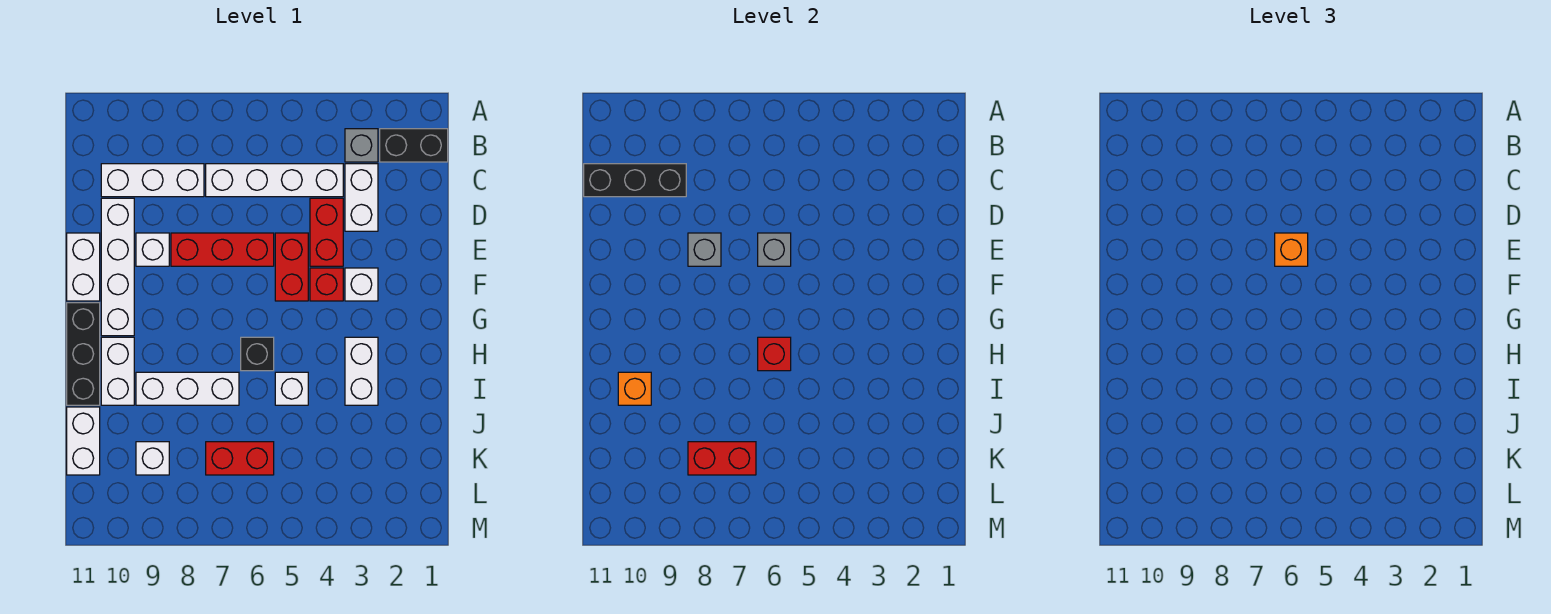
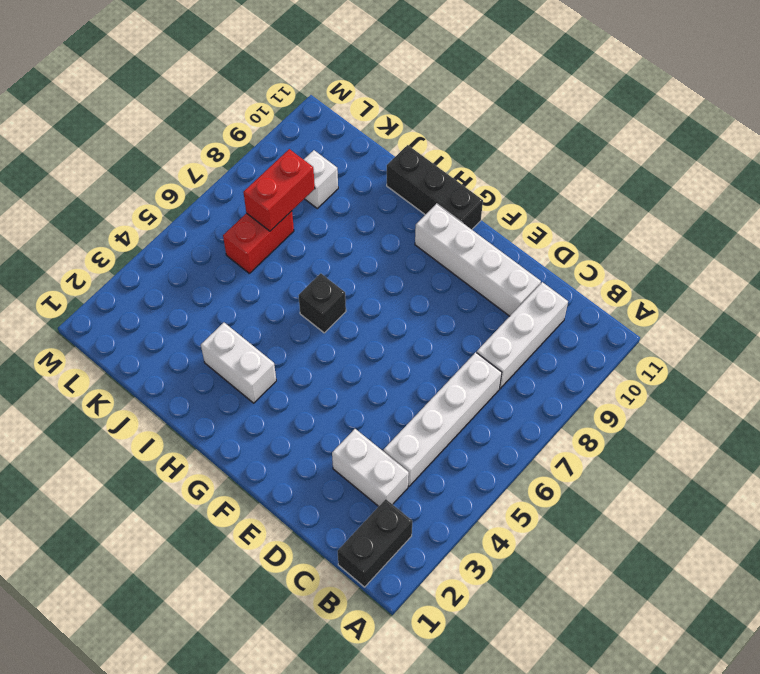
none -> grey 1x1 brick [345,129,378,162]
none -> red 1x2 brick [310,198,343,266]
none -> red 1x2 brick [275,233,308,301]

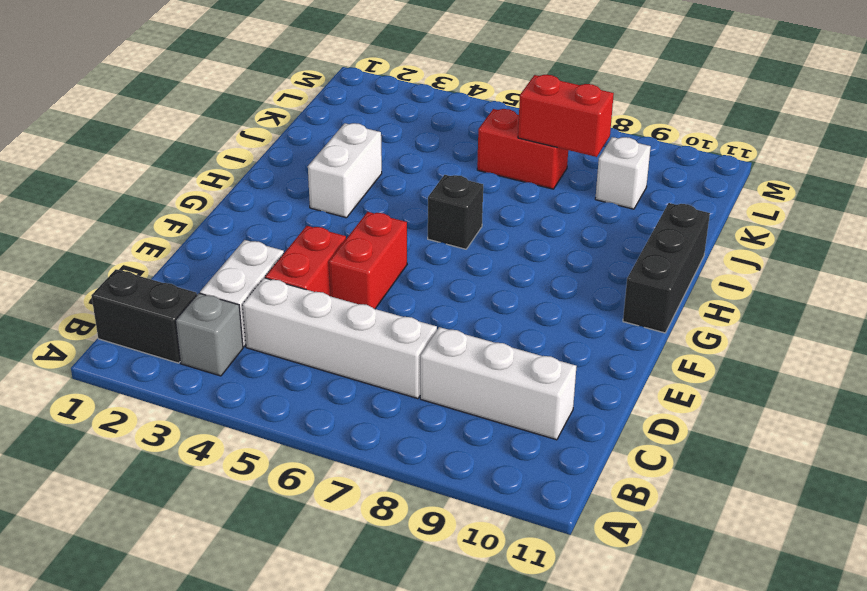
none -> white 1x4 brick [101,198,134,336]
none -> red 1x3 brick [171,233,274,266]
none -> white 1x1 brick [136,233,169,266]

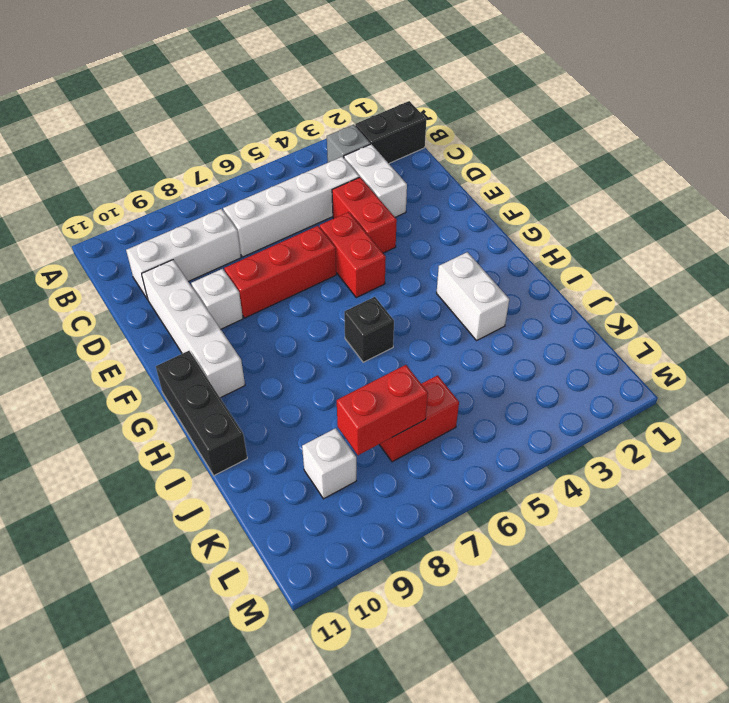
none -> white 1x2 brick [67,233,100,301]
none -> white 1x1 brick [345,268,378,301]
none -> red 1x1 brick [310,268,343,301]

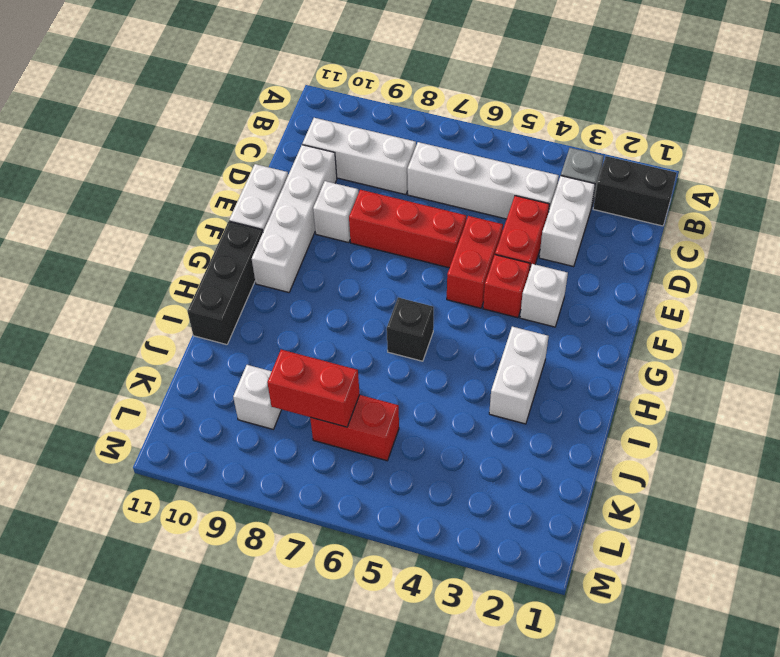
none -> white 1x2 brick [101,337,134,405]
none -> white 1x1 brick [275,372,308,405]
none -> white 1x3 brick [136,372,239,405]

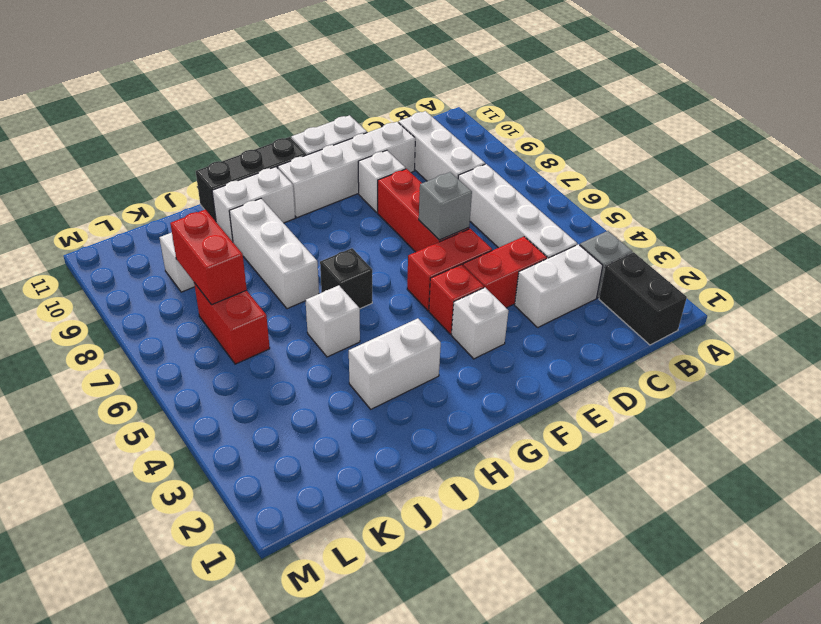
none -> white 1x2 brick [67,407,100,475]
none -> black 1x3 brick [584,164,686,197]
none -> grey 1x1 brick [688,233,721,266]

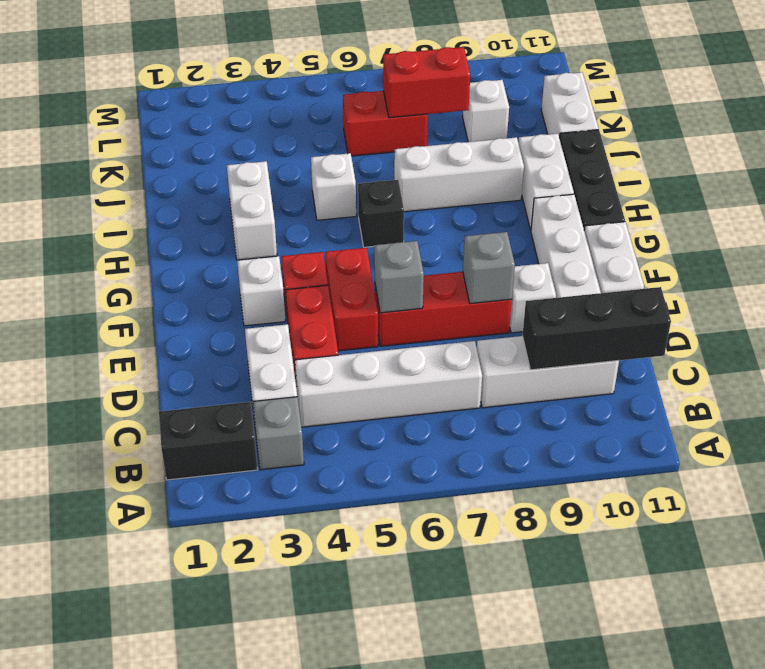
none -> red 1x1 brick [758,337,791,371]
none -> orange 1x1 brick [618,372,651,405]
none -> orange 1x1 brick [1275,233,1308,266]

